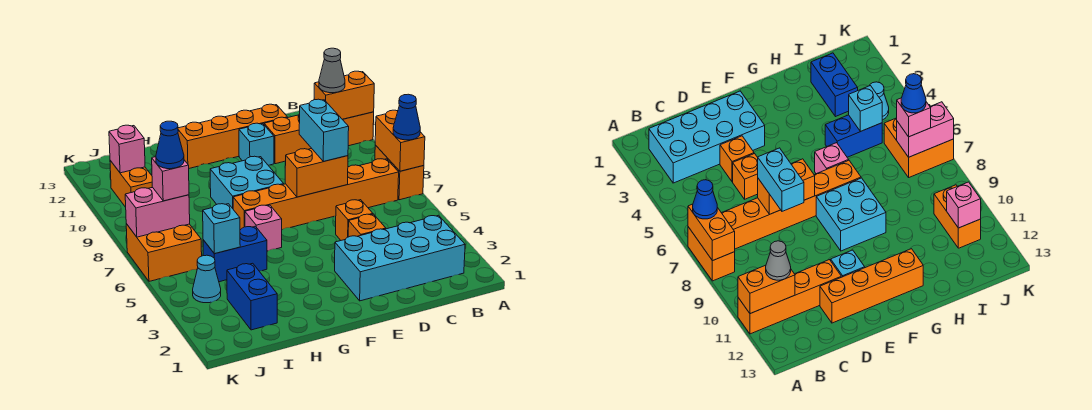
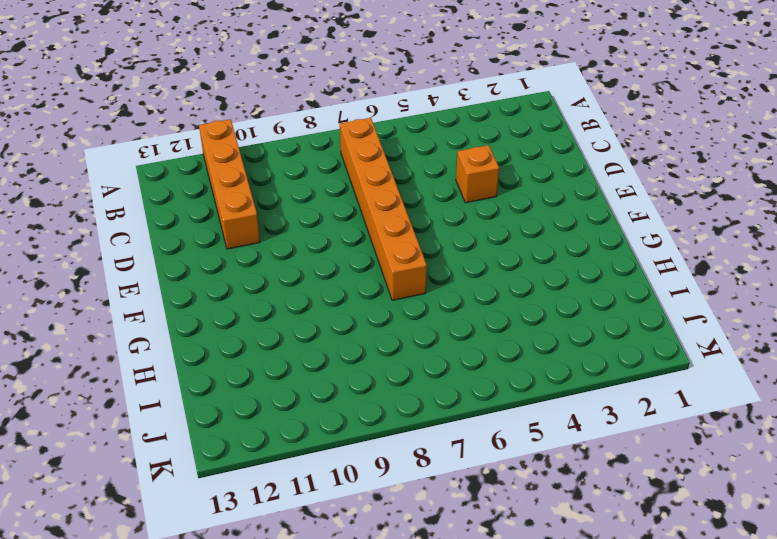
none -> orange 1x2 brick [375,145,424,200]
none -> cyan 2x4 brick [335,215,465,301]
none -> orange 1x1 brick [336,200,373,240]

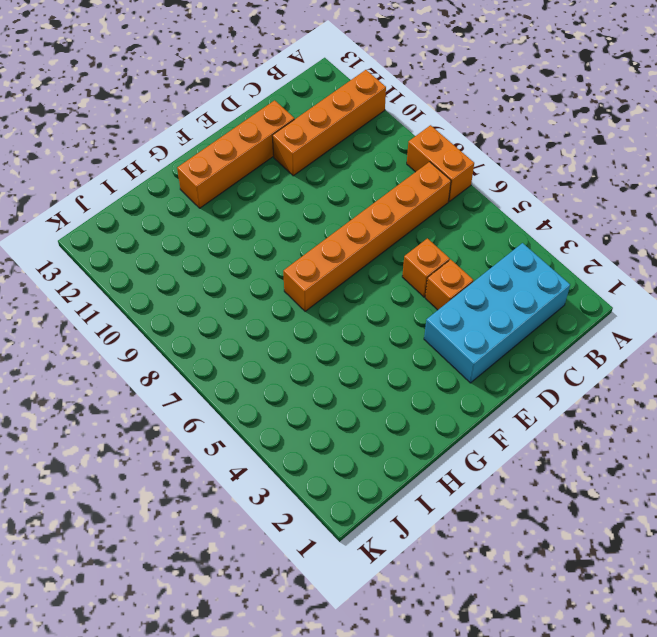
none -> cyan 1x1 brick [239,123,274,165]
none -> cyan 2x2 brick [210,156,283,208]
none -> pink 1x1 brick [245,205,282,251]

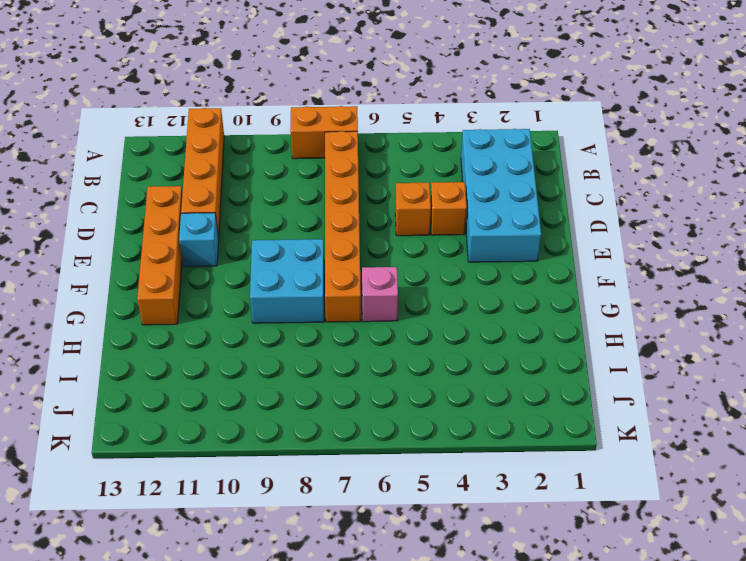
none -> blue 1x2 brick [203,226,267,282]
none -> blue 1x2 brick [227,263,277,330]
none -> cyan 1x1 cone [193,255,221,303]

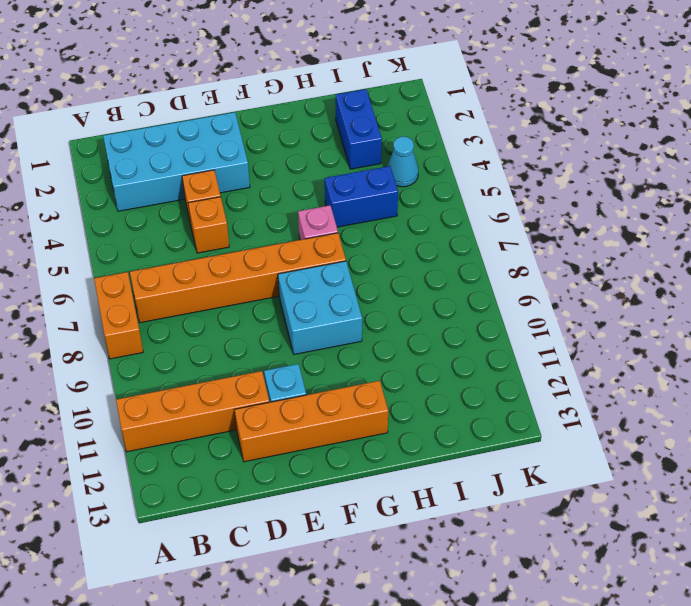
none -> orange 2x2 brick [126,224,202,281]
none -> orange 1x2 brick [110,160,152,207]
none -> orange 1x2 brick [375,110,425,171]

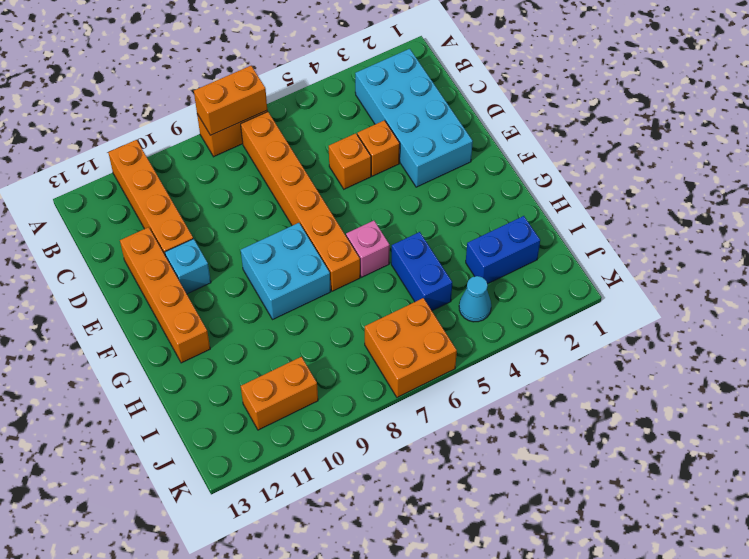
none -> orange 1x2 brick [314,71,374,119]
none -> orange 1x2 brick [285,149,348,197]
none -> cyan 1x1 brick [203,204,240,254]

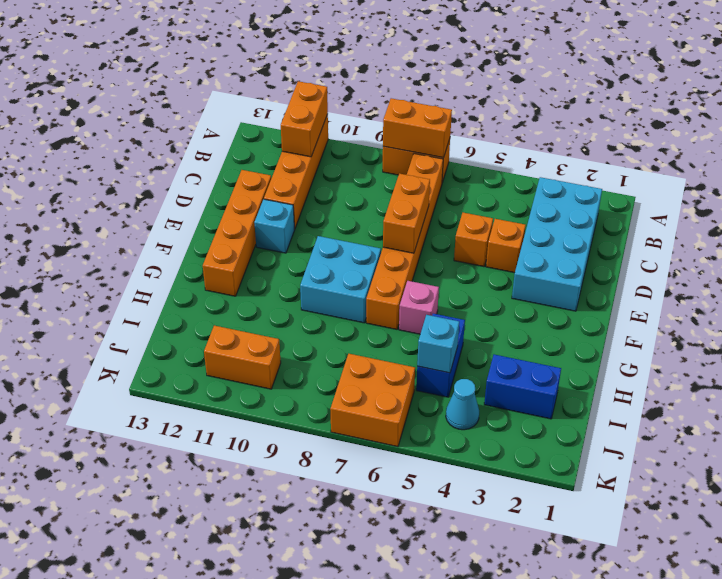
none -> pink 1x2 brick [125,187,190,237]
none -> pink 1x1 brick [109,125,145,173]
none -> blue 1x1 cone [393,94,420,140]

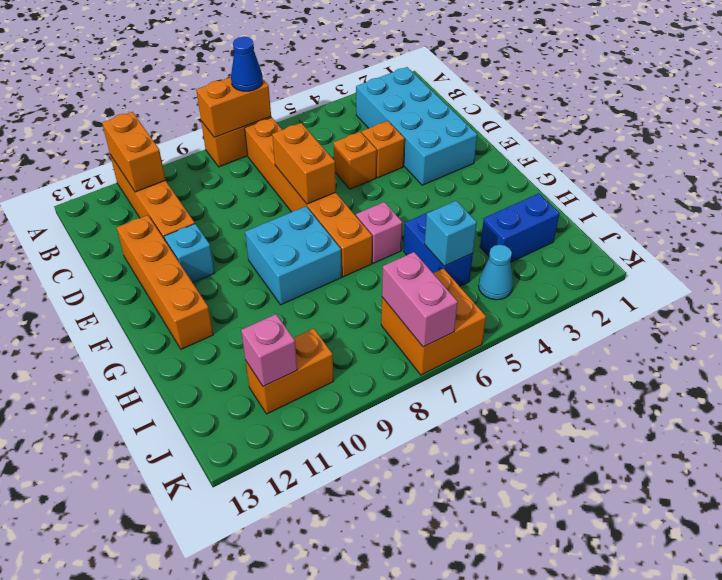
none -> grey 1x1 cone [319,48,345,93]
none -> cyan 1x2 brick [299,99,349,162]
none -> pink 1x1 brick [152,157,189,201]

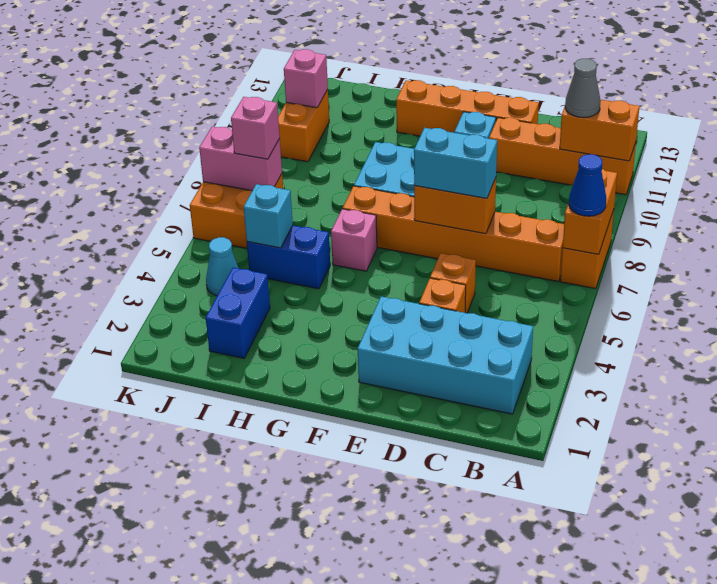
cyan 1x2 brick [414,128,497,198] -> cyan 1x2 brick turned to [299,99,349,162]
none -> blue 1x1 cone [156,121,184,169]

